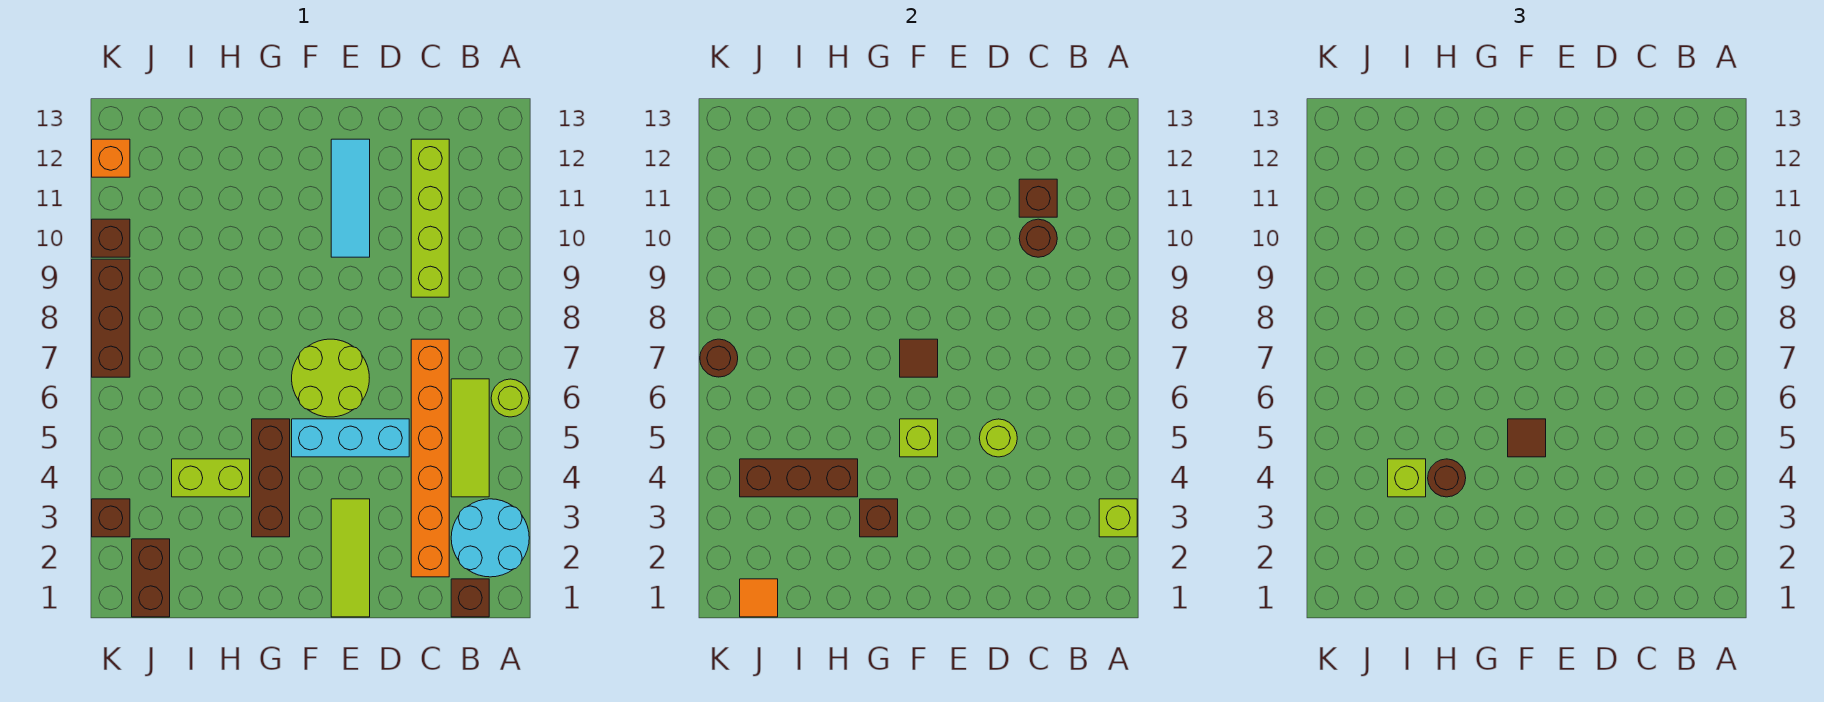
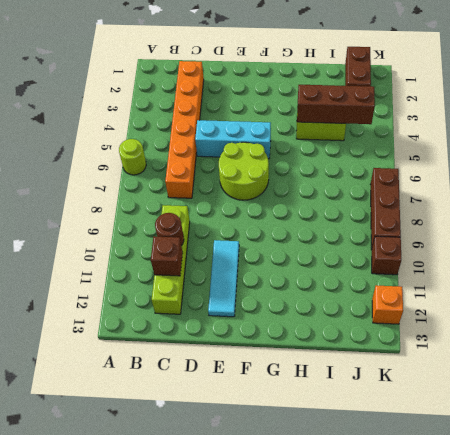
none -> cyan 2x2 round brick [451,499,529,577]
none -> brown 1x1 brick [451,579,489,617]
none -> lime 1x3 tile [451,379,489,497]
none -> lime 1x3 tile [331,499,370,617]

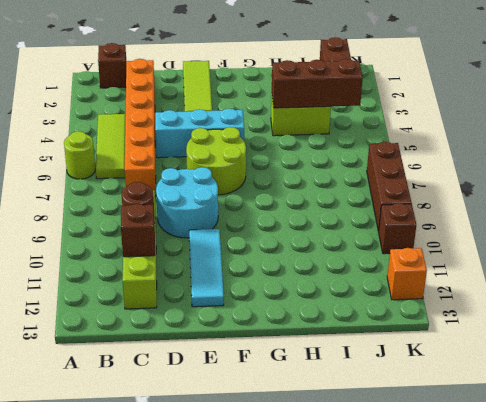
cyan 2x2 round brick [156,167,218,238] -> cyan 2x2 round brick moved to [451,499,529,577]
none -> brown 1x3 brick [252,419,290,537]
none -> brown 1x1 brick [92,499,130,537]
none -> lime 1x1 brick [1099,499,1137,537]
none -> lime 1x1 round brick [979,419,1017,457]

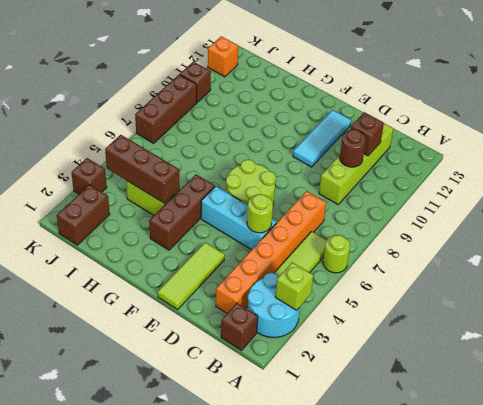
none -> lime 1x1 brick [900,419,938,457]
none -> brown 1x1 tile [900,339,938,377]
none -> brown 1x1 brick [860,499,898,537]
none -> orange 1x1 tile [740,579,778,617]

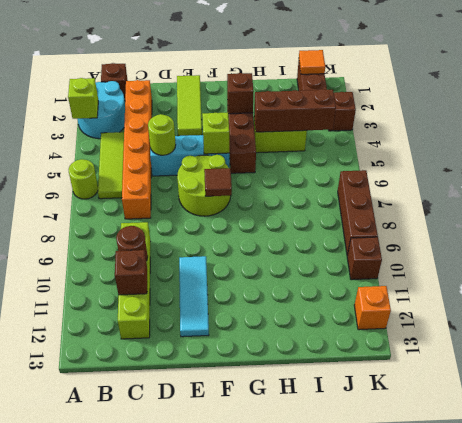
none -> brown 1x1 round brick [700,339,738,377]
none -> brown 1x1 tile [1508,419,1546,457]
none -> brown 1x1 round brick [1428,459,1466,497]
none -> lime 1x1 brick [1388,459,1426,497]

